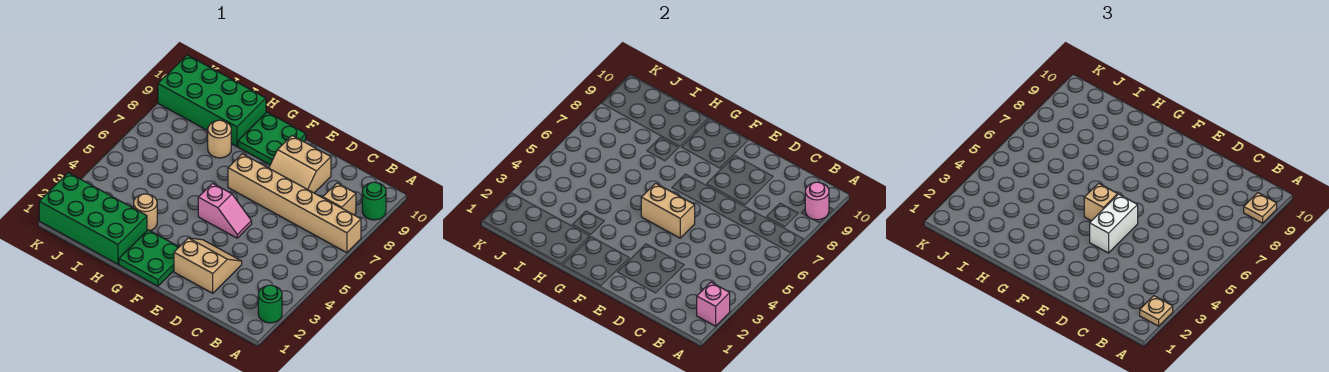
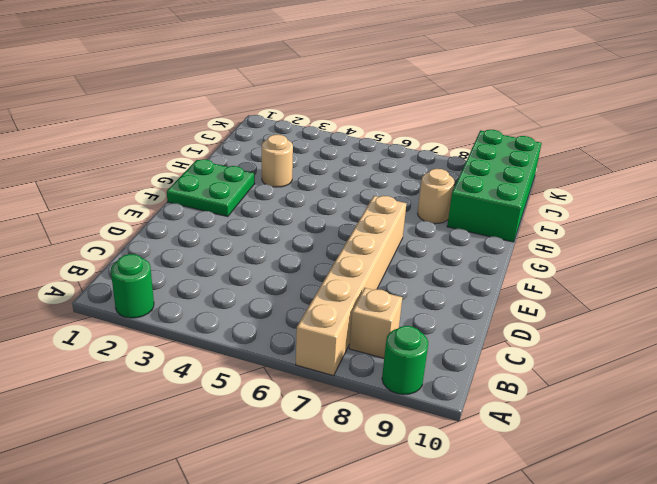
none -> tan 2x2 slope [174,238,242,293]
none -> tan 2x2 slope [269,136,331,193]
none -> pink 1x2 slope [198,183,252,238]

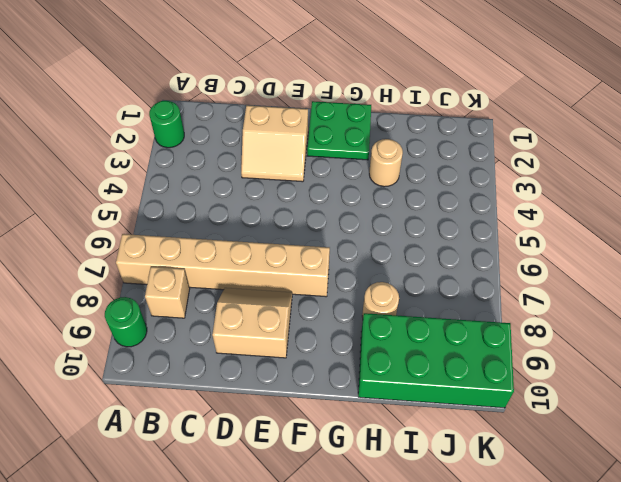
none -> pink 1x2 slope [198,183,252,238]
none -> green 2x2 plate [238,112,306,165]
none -> green 2x4 brick [39,173,147,264]

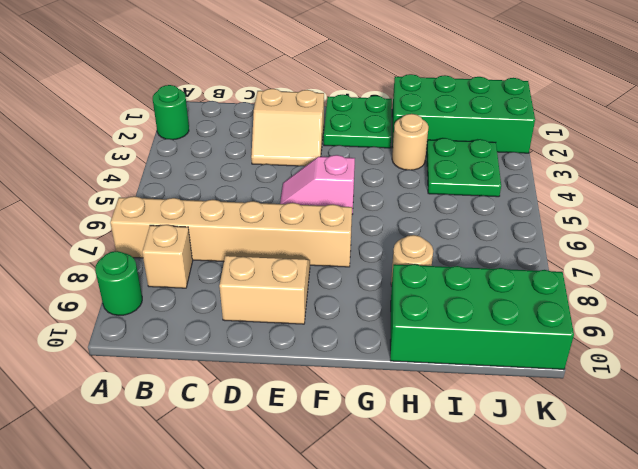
green 2x2 plate [426,138,501,197] -> green 2x2 plate moved to [238,112,306,165]
none -> pink 1x1 brick [697,282,730,326]
none -> pink 1x1 round brick [805,182,829,220]
none -> tan 1x2 brick [641,183,695,238]

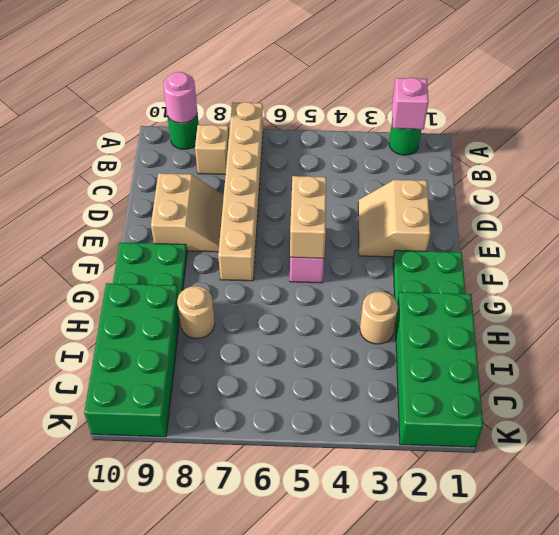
none -> tan 1x1 plate [1140,296,1173,326]
none -> tan 1x1 plate [1244,193,1277,223]
none -> white 1x2 brick [1090,194,1138,253]

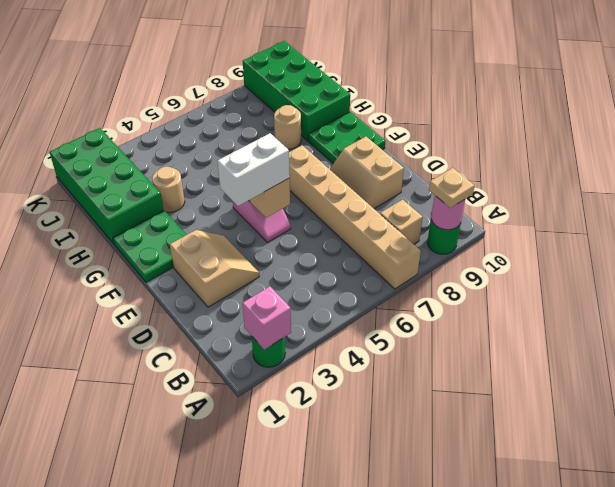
none -> tan 1x1 plate [1140,296,1173,326]
none -> tan 1x1 brick [1084,183,1118,221]

